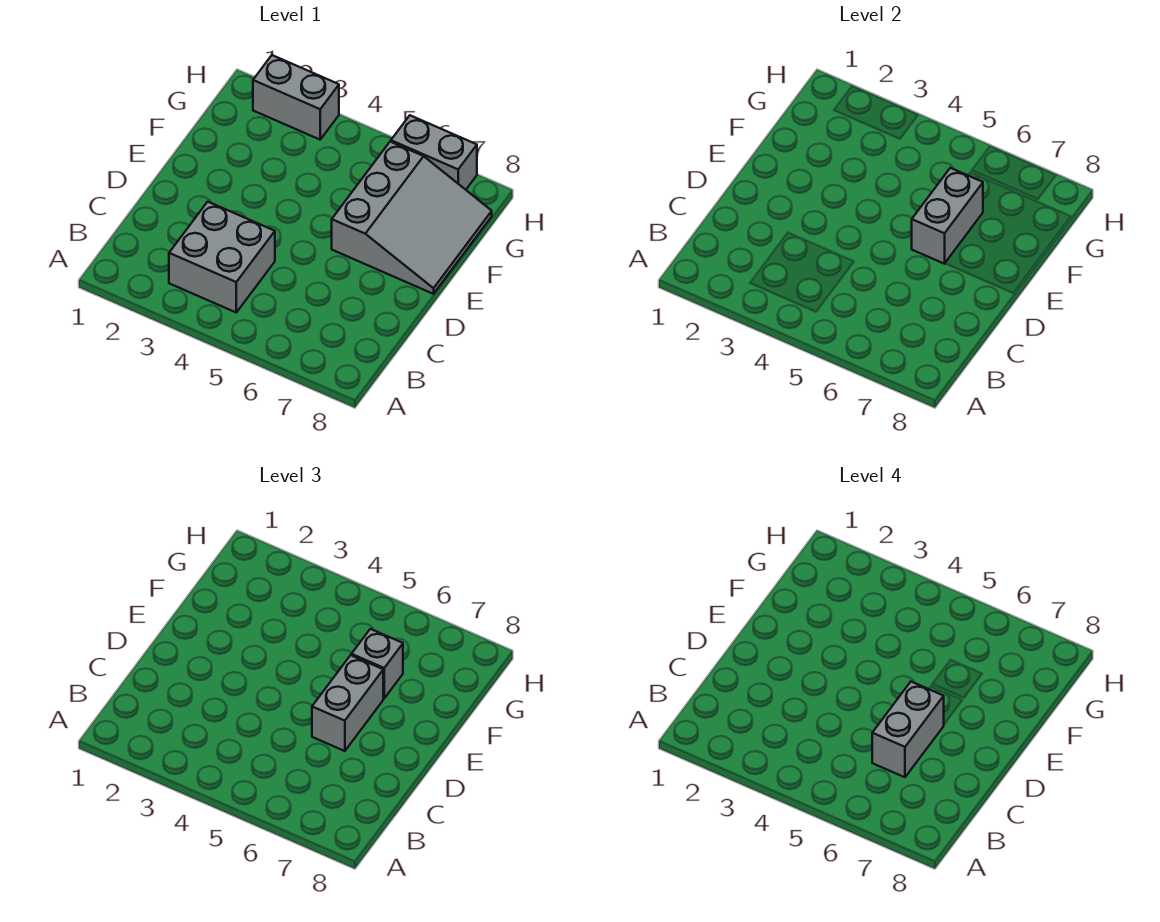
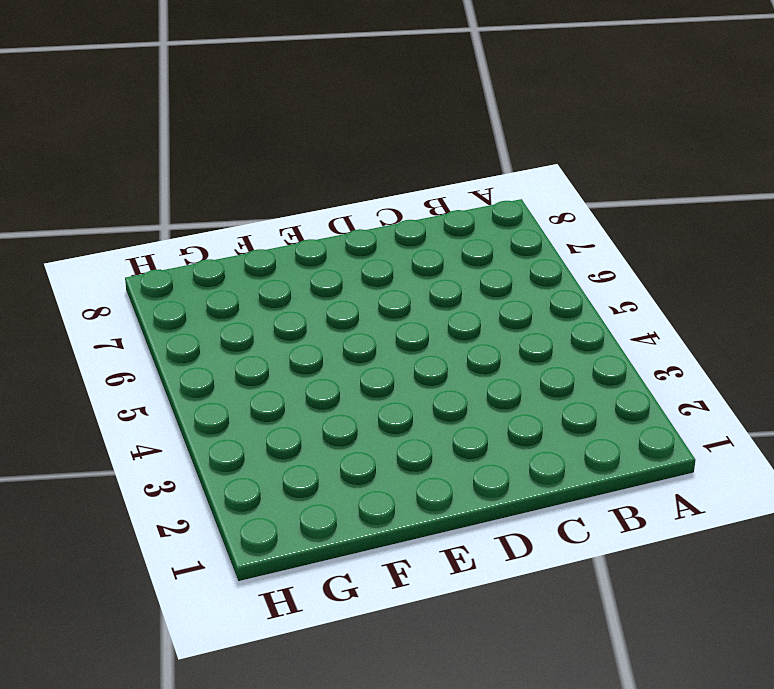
none -> grey 2x2 brick [169,202,275,312]
none -> grey 3x3 slope [332,142,492,294]

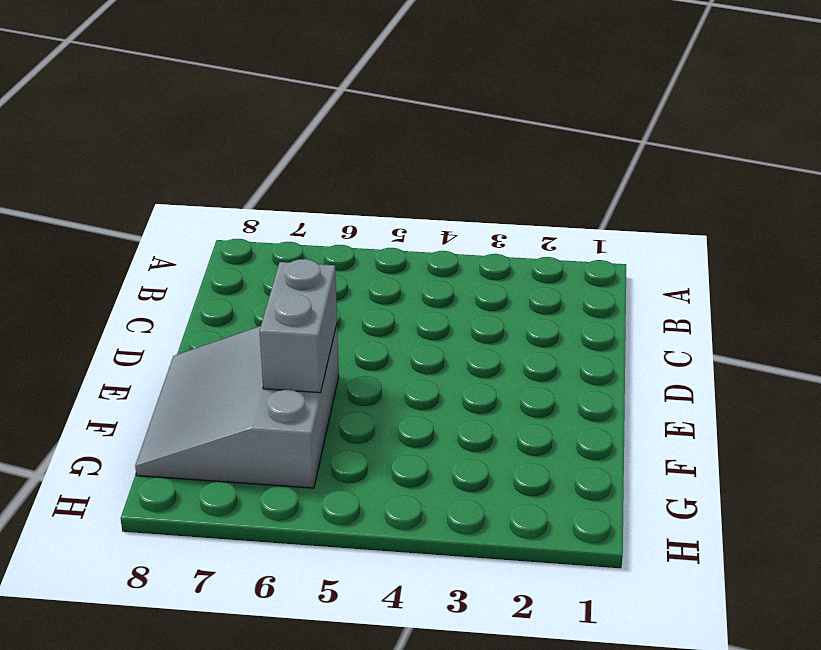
none -> grey 2x2 brick [169,202,275,312]
none -> grey 1x2 brick [253,55,339,140]

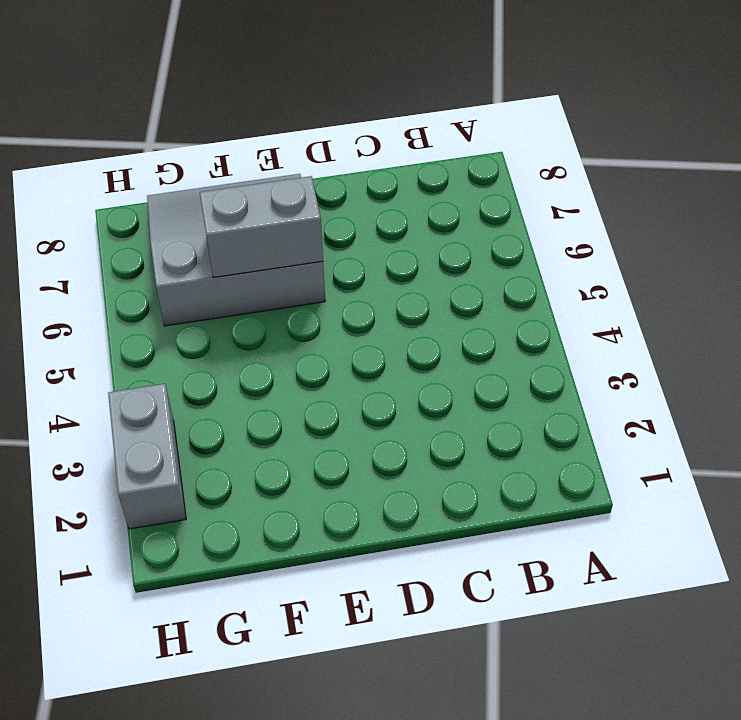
none -> grey 2x2 brick [169,202,275,312]
none -> grey 1x2 brick [391,115,477,190]

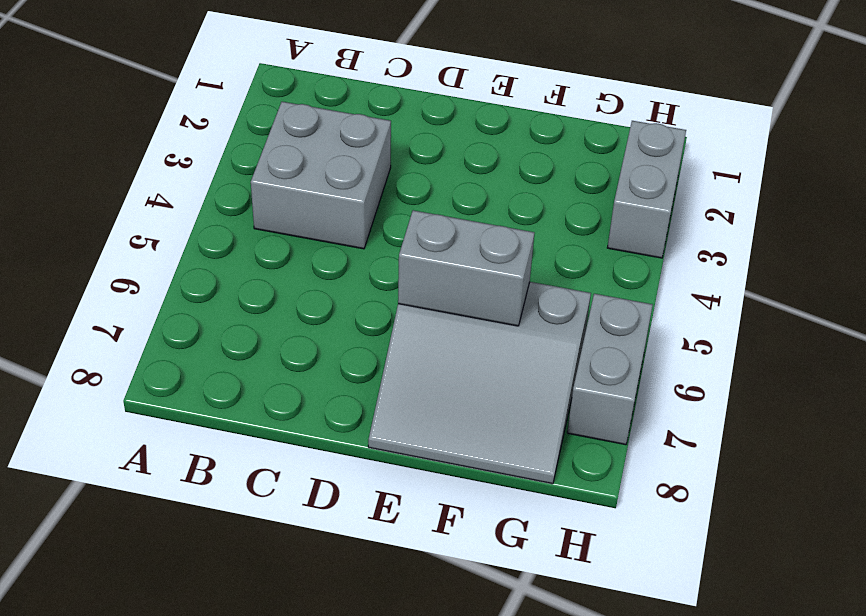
none -> grey 1x2 brick [312,655,383,751]
none -> grey 1x1 brick [351,629,403,698]

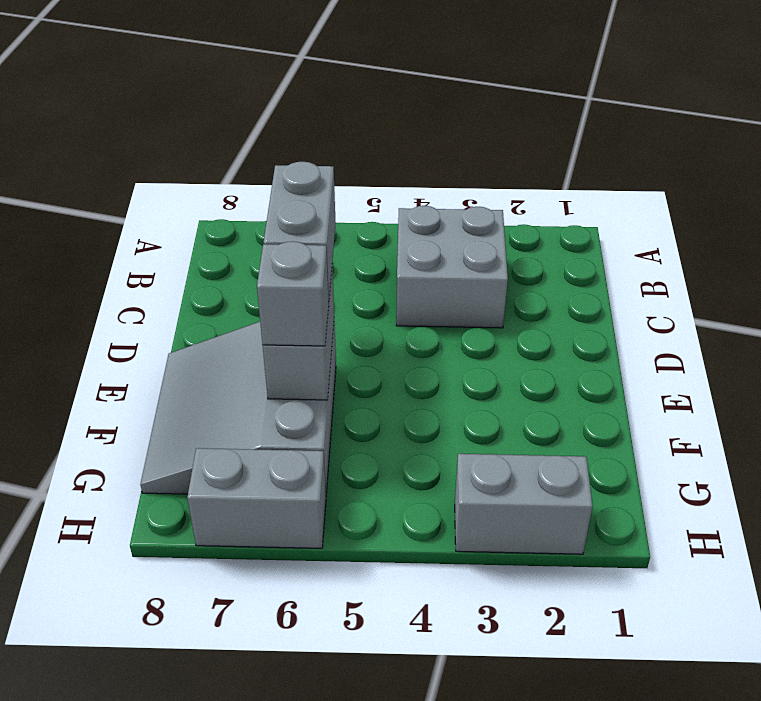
none -> grey 1x2 brick [872,682,944,777]

